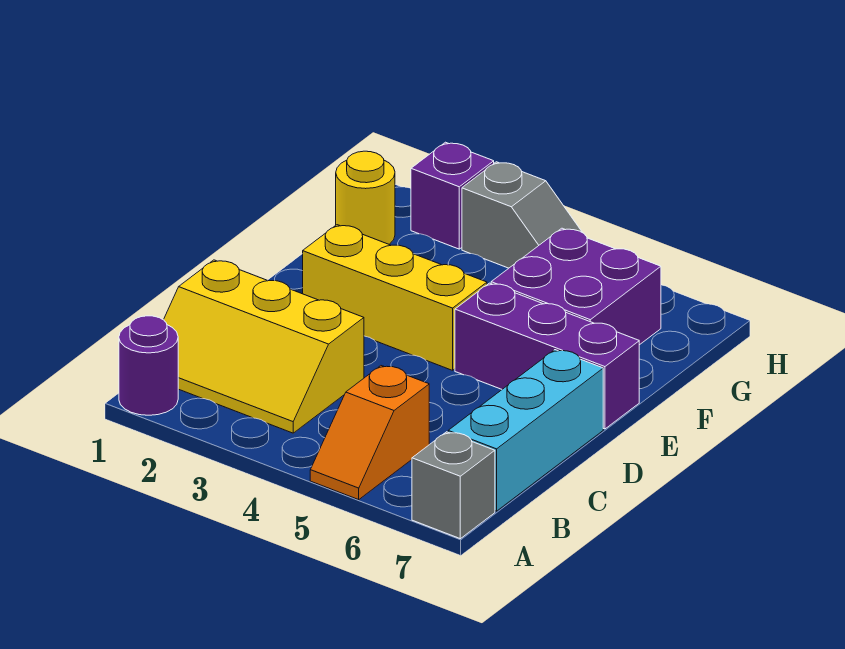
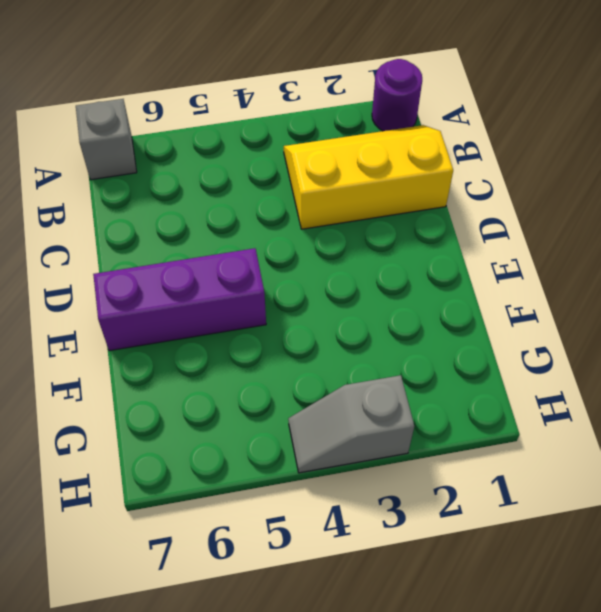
none -> orange 1x2 slope [310,366,429,500]
none -> cyan 1x3 brick [448,350,603,511]

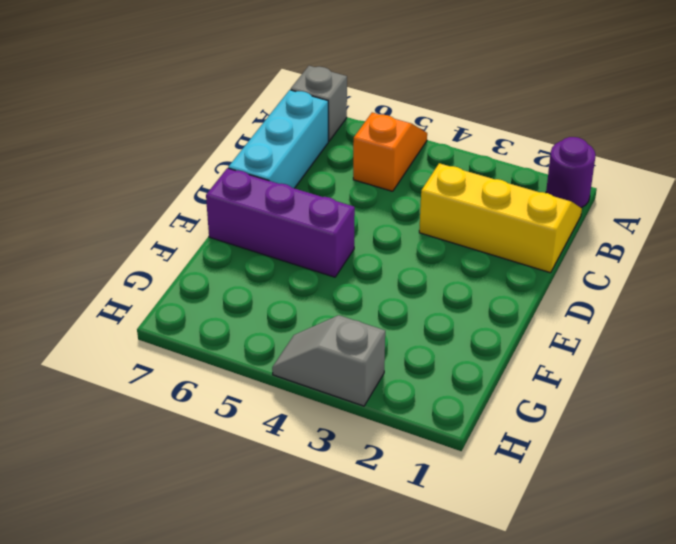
none -> yellow 1x3 brick [303,225,487,370]
none -> purple 2x2 brick [491,228,661,345]

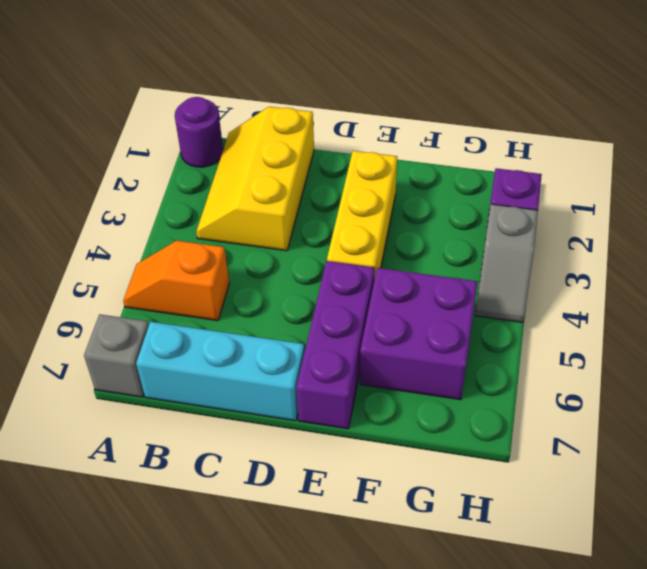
none -> yellow 1x1 round brick [336,151,395,244]

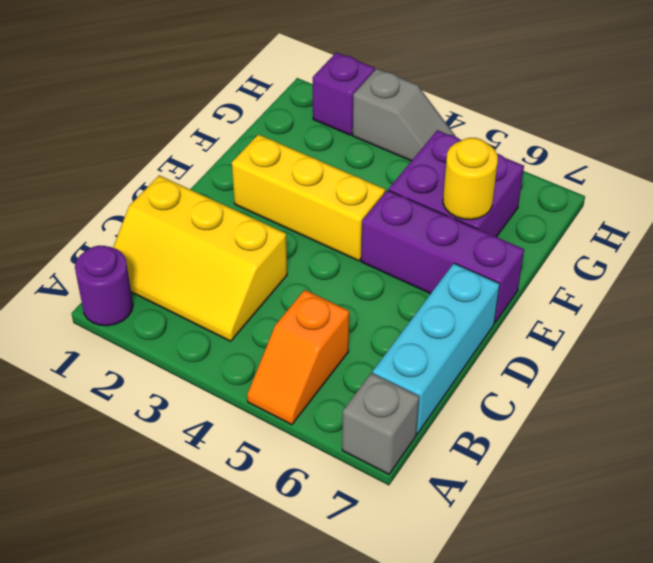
yellow 1x1 round brick [443,138,498,220] -> yellow 1x1 round brick moved to [336,151,395,244]

